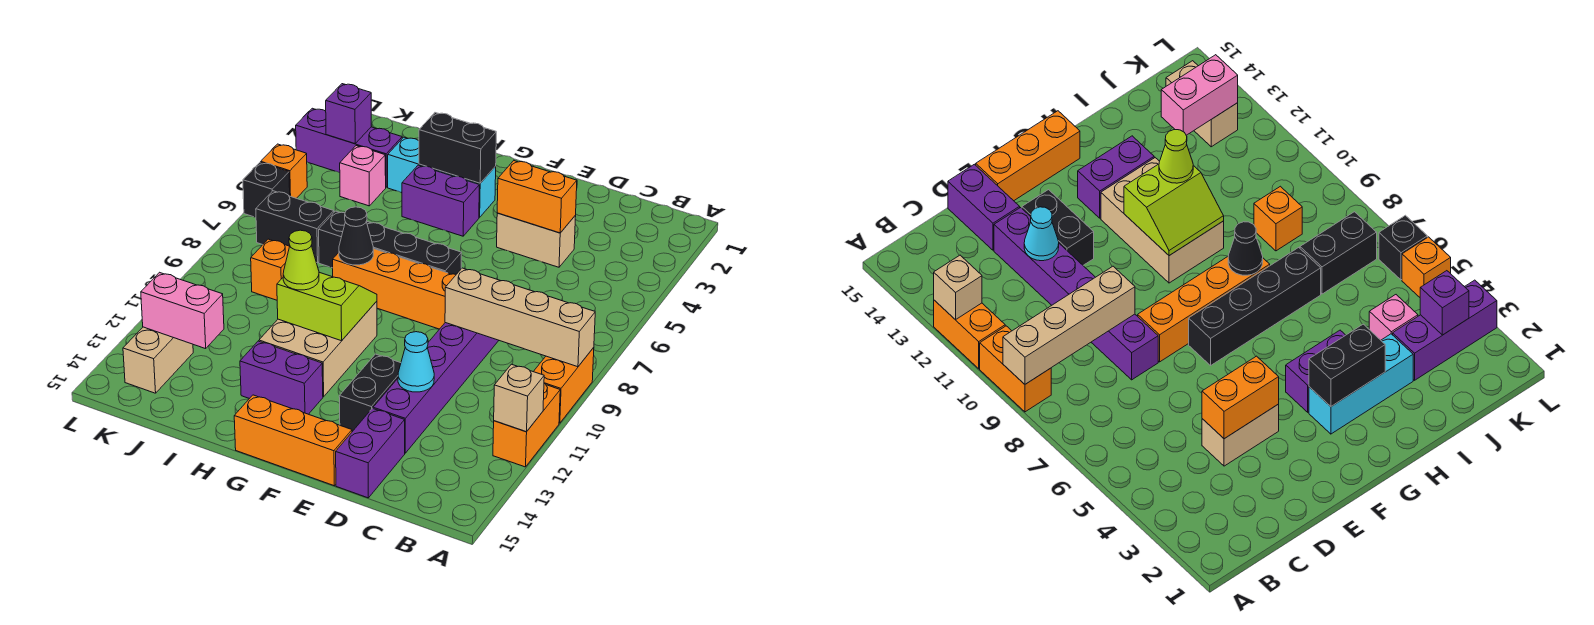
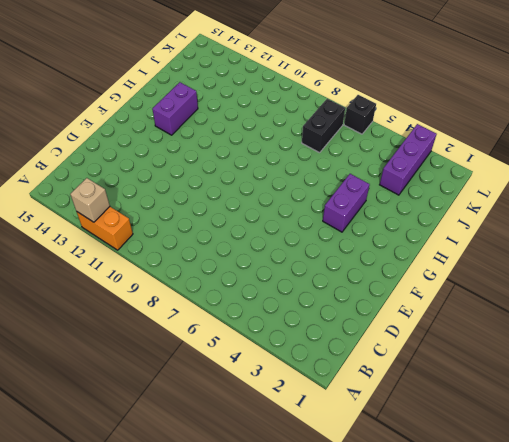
none -> orange 1x2 brick [533,347,594,423]
none -> tan 1x2 brick [497,213,576,267]
none -> purple 1x6 brick [373,323,499,453]
none -> purple 1x2 brick [336,408,405,498]

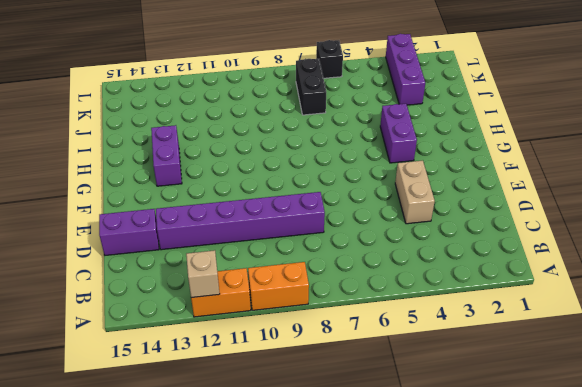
none -> orange 1x4 brick [333,249,456,329]
none -> black 1x2 brick [339,354,401,432]
none -> orange 1x3 brick [234,395,352,486]
none -> black 1x4 brick [319,211,461,274]

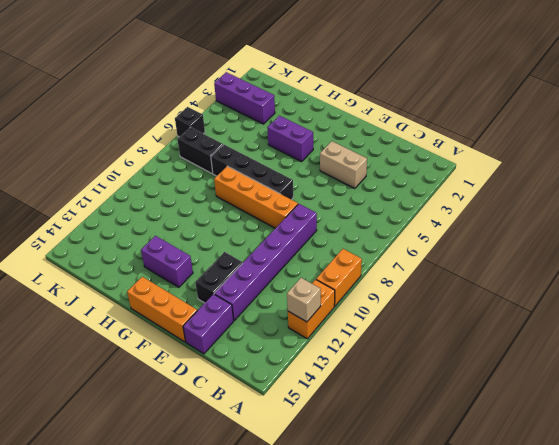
none -> cyan 1x3 brick [388,137,496,217]
none -> tan 2x3 brick [259,301,377,397]
none -> pink 1x1 brick [340,146,386,206]
none -> orange 1x1 brick [251,239,290,300]

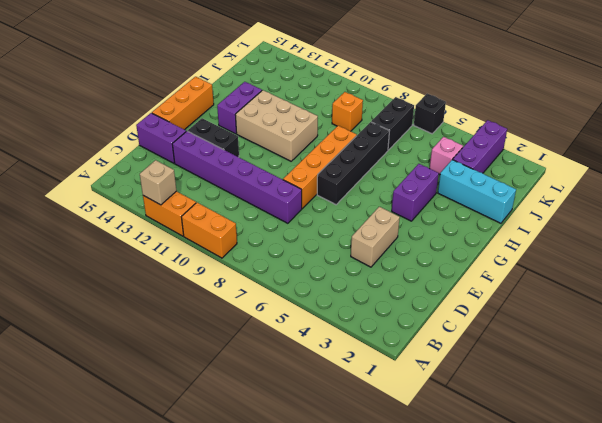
cyan 1x3 brick [438,160,516,223] -> cyan 1x3 brick turned to [388,137,496,217]
none -> tan 1x2 brick [123,327,193,393]
none -> orange 1x1 brick [261,144,307,198]
none -> tan 1x4 brick [445,268,595,367]
none -> orange 1x2 brick [497,161,577,233]

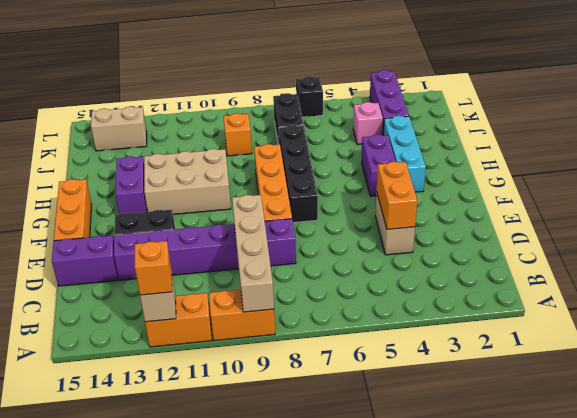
orange 1x1 brick [135,241,172,295] -> orange 1x1 brick moved to [261,144,307,198]
none -> cyan 1x1 cone [398,332,434,392]
none -> black 1x2 brick [419,113,496,183]
none -> lime 2x2 slope [277,272,377,341]
none -> black 1x1 cone [339,207,373,265]

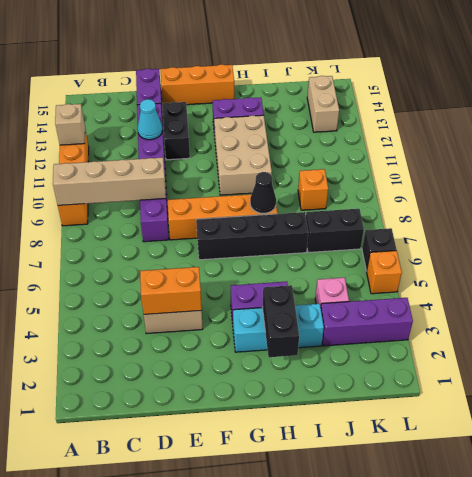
black 1x2 brick [262,285,299,357] -> black 1x2 brick turned to [419,113,496,183]
none -> lime 2x2 slope [277,272,377,341]
none -> pink 1x2 brick [141,272,224,349]
none -> purple 1x1 brick [326,84,371,143]
none -> lime 1x1 cone [283,230,319,290]

